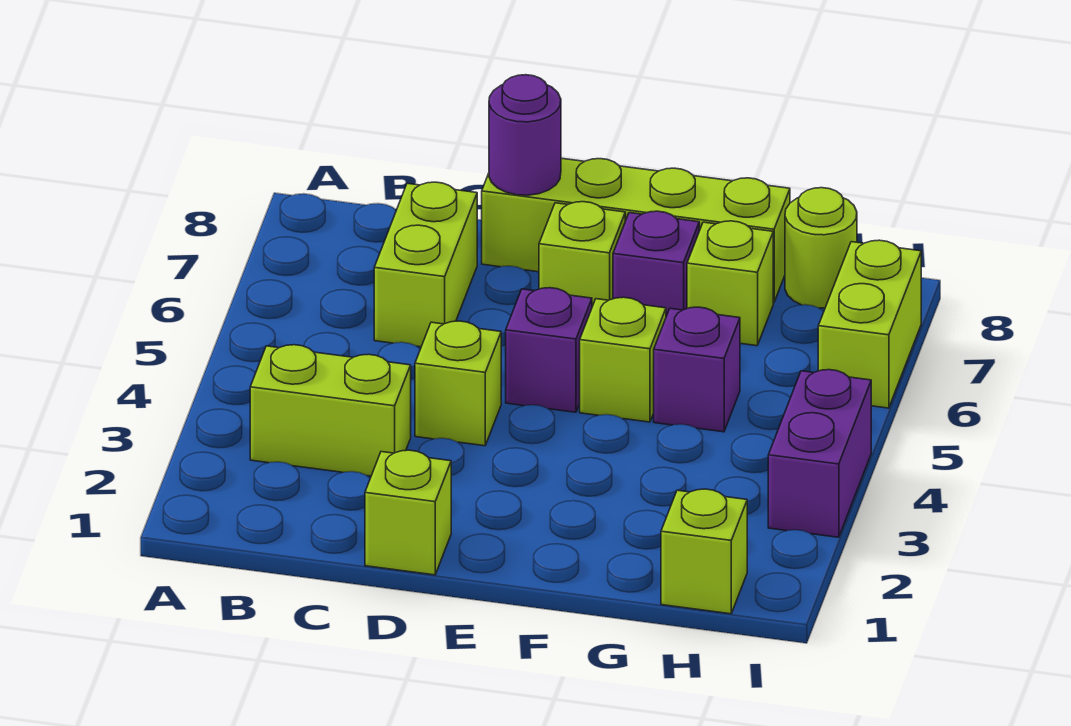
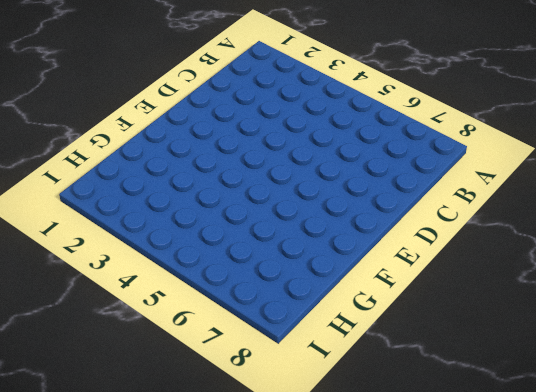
none -> lime 1x2 brick [250,345,411,476]
none -> lime 1x2 brick [374,182,477,347]
none -> lime 1x1 brick [365,450,451,575]

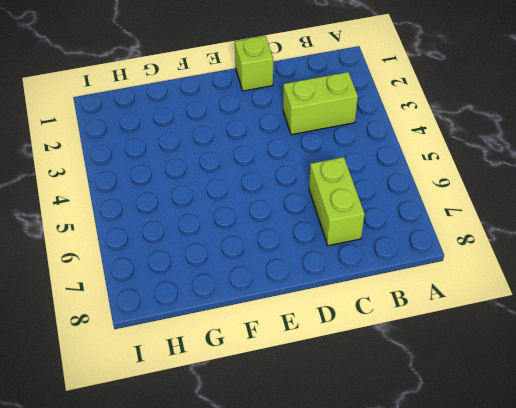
none -> lime 1x1 brick [415,321,501,446]
none -> lime 1x4 brick [482,158,790,303]
none -> purple 1x1 brick [506,288,592,412]

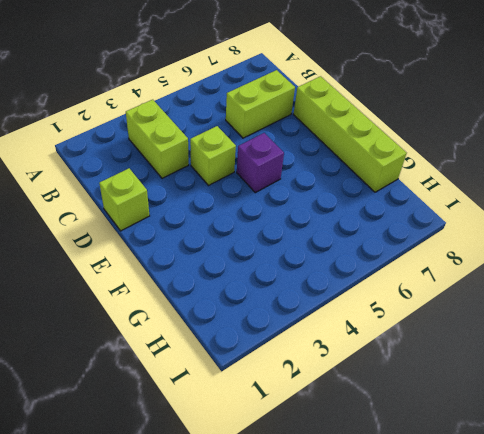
none -> lime 1x1 brick [539,202,625,307]
none -> lime 1x1 brick [580,297,666,422]
none -> purple 1x1 brick [613,211,699,316]

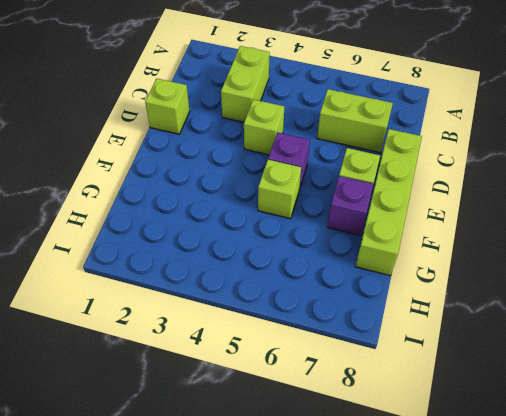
none -> purple 1x1 brick [654,307,740,432]
none -> lime 1x1 brick [687,221,773,346]
none -> lime 1x1 brick [661,489,747,614]

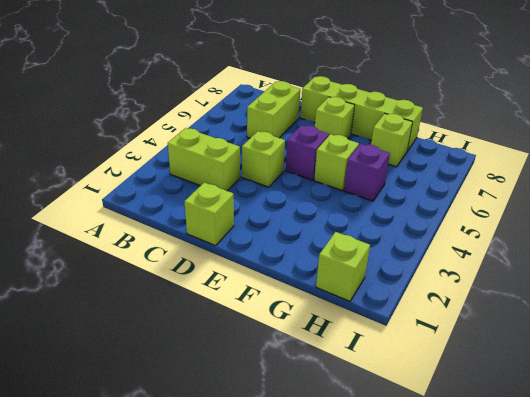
none -> purple 1x1 brick [613,211,699,316]
none -> lime 1x1 round brick [785,188,857,308]
none -> purple 1x2 brick [768,370,871,537]

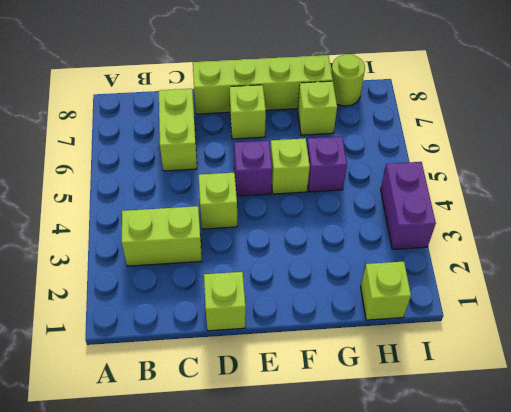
none -> purple 1x1 brick [613,211,699,316]
none -> lime 1x2 brick [818,240,921,408]
none -> purple 1x1 round brick [489,75,561,195]

